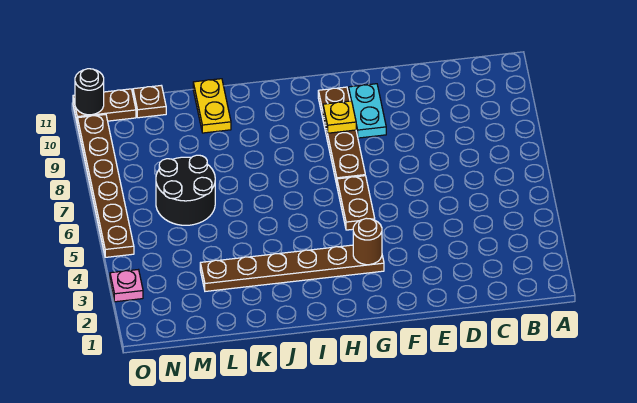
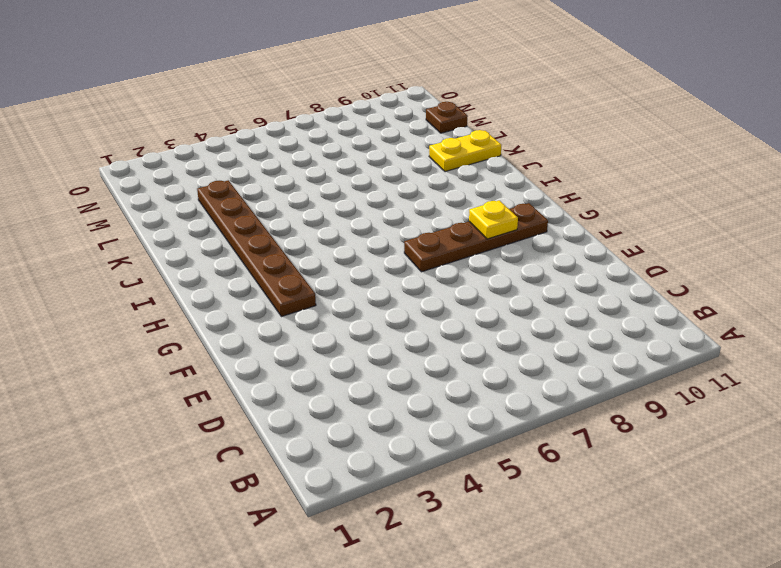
none -> cyan 1x2 plate [349,84,386,138]
none -> brown 1x2 plate [337,176,375,230]
none -> black 2x2 round brick [156,155,215,225]

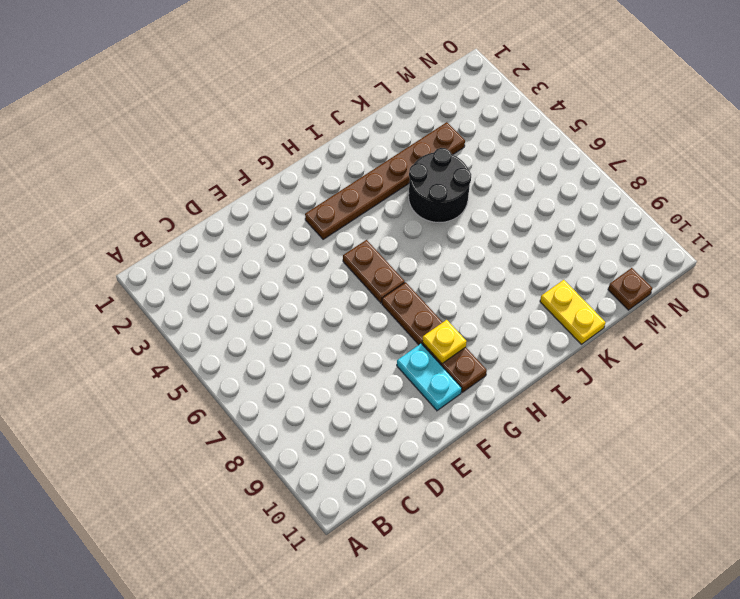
black 2x2 round brick [409,148,471,222] -> black 2x2 round brick moved to [156,155,215,225]
none -> brown 1x2 plate [73,89,136,121]
none -> pink 1x1 plate [110,270,143,302]
none -> brown 1x6 plate [77,114,134,257]

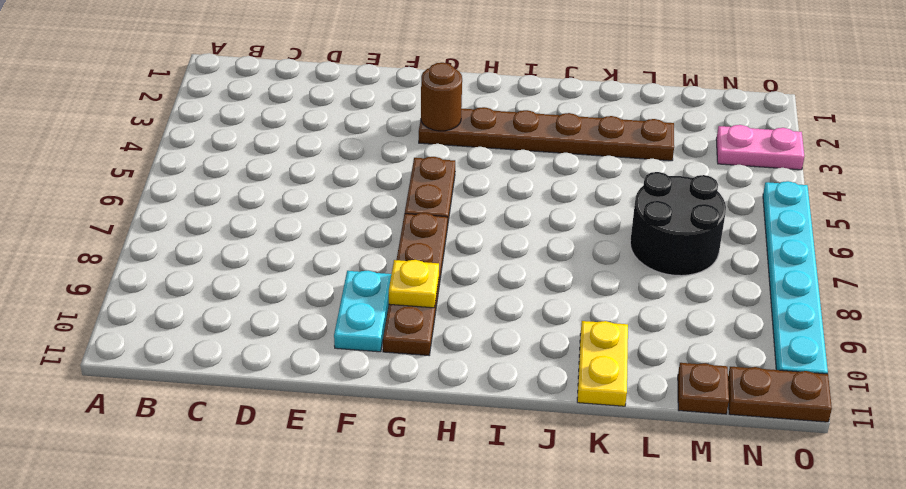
pink 1x2 plate [716,125,804,170] -> pink 1x1 plate [110,270,143,302]
cyan 1x6 plate [763,181,828,374] -> brown 1x6 plate [77,114,134,257]
none -> black 1x1 round brick [75,69,104,115]

